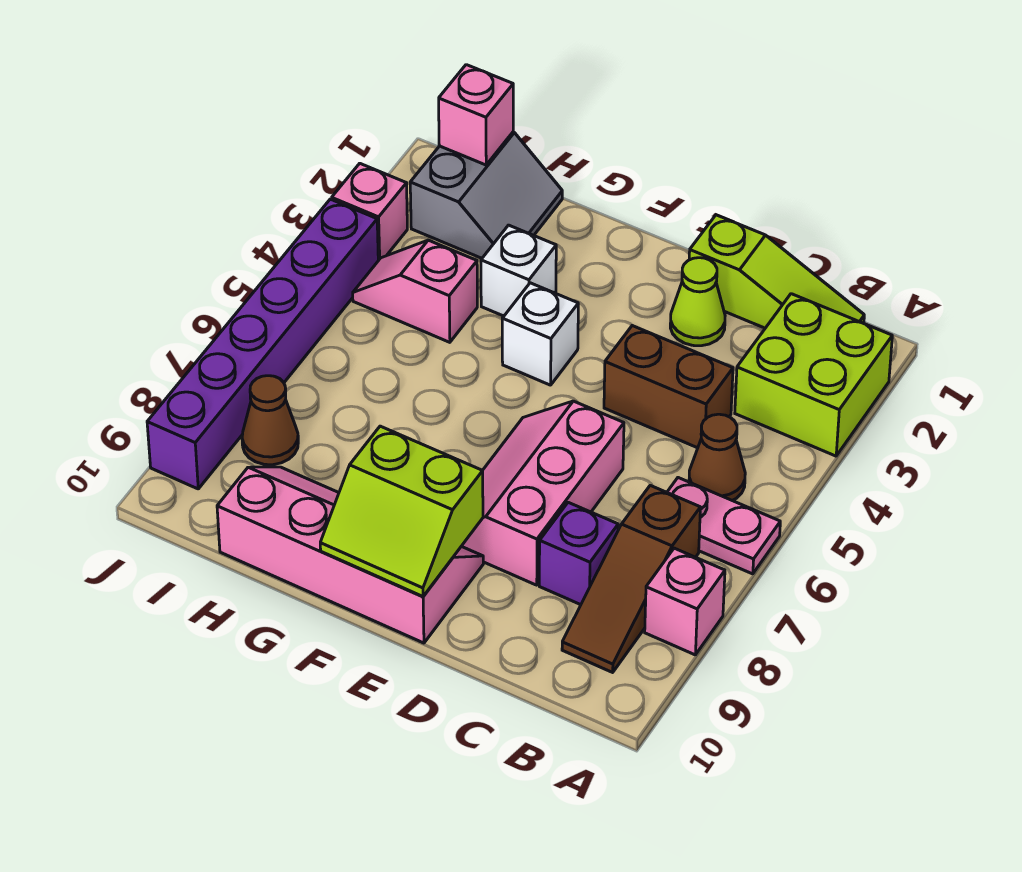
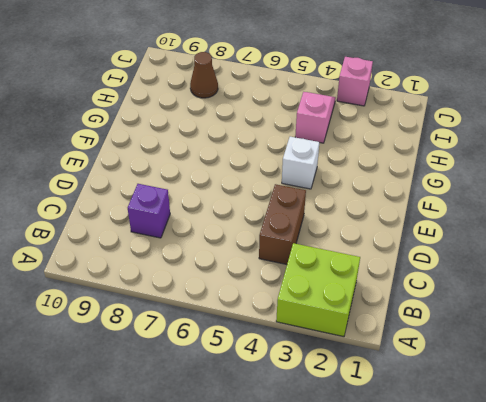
none -> pink 1x2 plate [667,478,780,574]
none -> pink 1x1 brick [645,548,725,655]
none -> lime 1x3 slope [689,215,864,328]

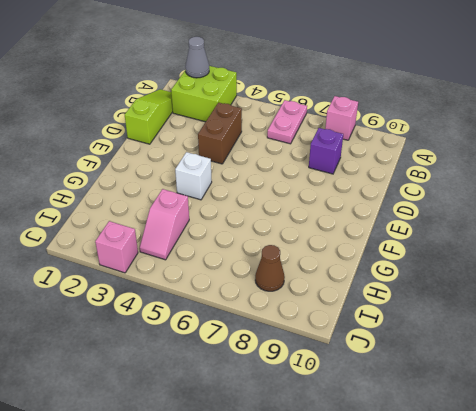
grey 1x1 cone [185,37,209,78] -> none
none -> brown 1x1 cone [689,414,745,501]
none -> brown 1x3 slope [562,485,700,672]
none -> lime 1x1 cone [670,258,725,346]

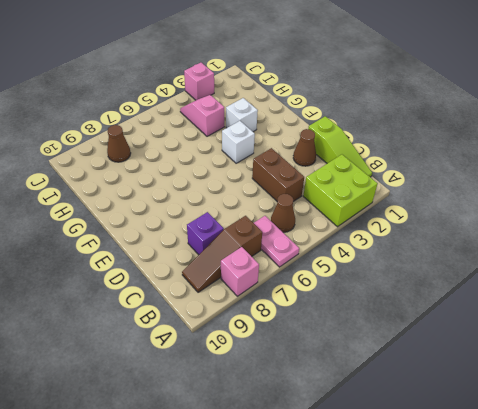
brown 1x1 cone [293,129,316,166] -> lime 1x1 cone [670,258,725,346]
none -> pink 2x3 slope [462,401,624,585]
none -> pink 2x4 slope [217,467,483,643]
none -> grey 2x2 slope [410,132,562,258]

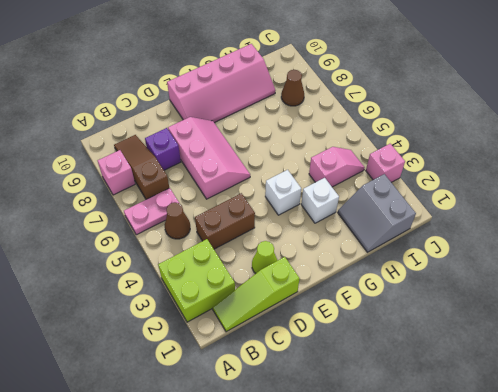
none -> purple 1x6 brick [147,199,378,489]
none -> lime 2x2 slope [320,426,483,596]
none -> pink 1x1 brick [439,65,513,165]

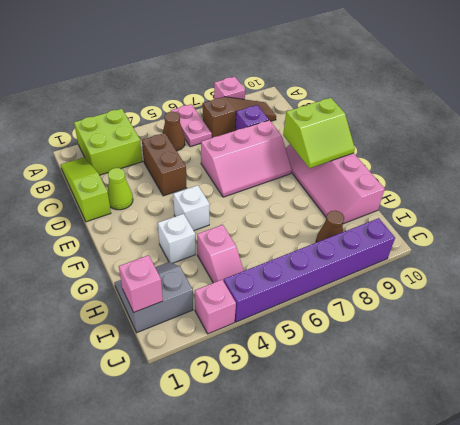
lime 2x2 slope [283,98,355,168] -> lime 2x2 slope turned to [320,426,483,596]

